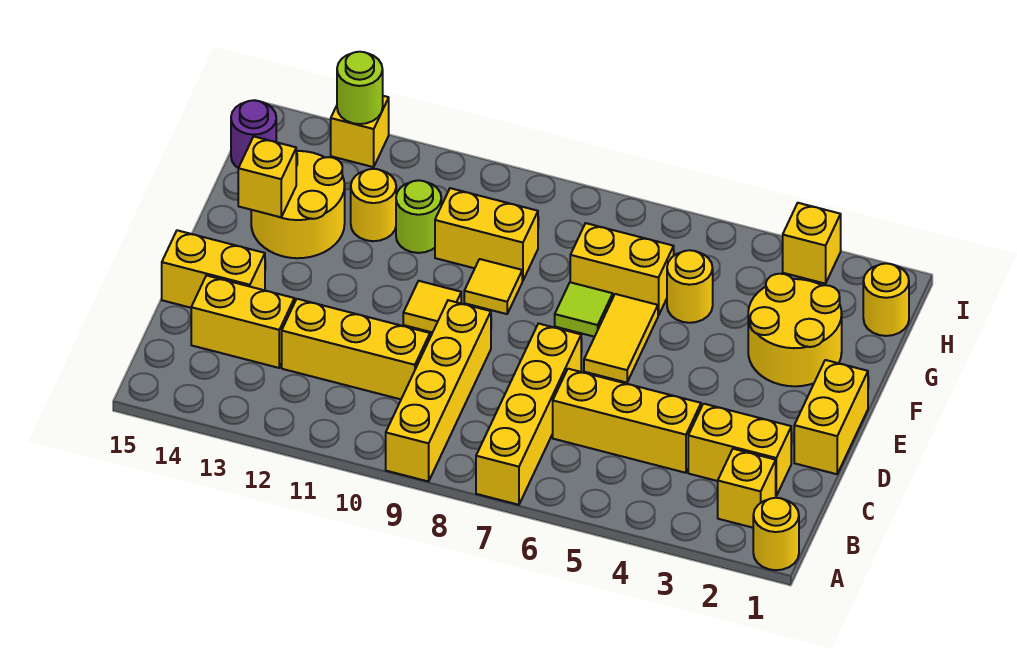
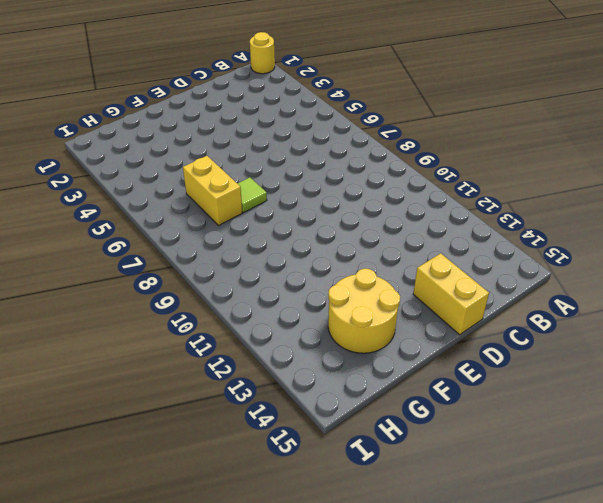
none -> yellow 1x4 brick [476,324,581,505]
none -> yellow 1x4 brick [386,300,491,482]
none -> yellow 1x1 brick [718,449,776,528]

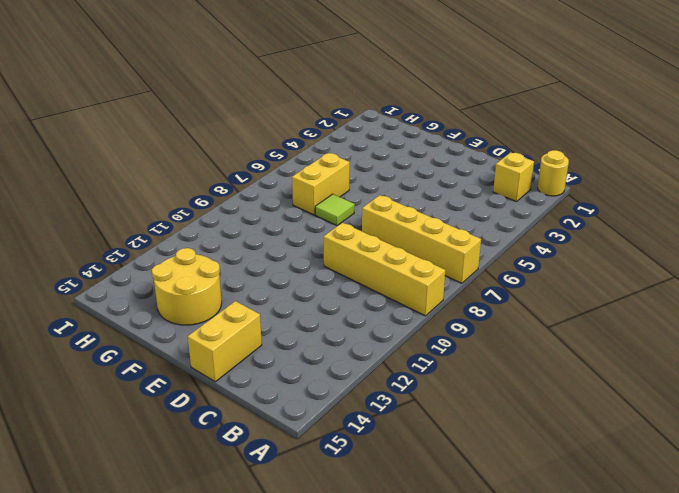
none -> yellow 1x2 brick [688,404,791,496]
none -> yellow 1x3 brick [553,369,701,473]
none -> yellow 1x3 brick [282,299,430,399]

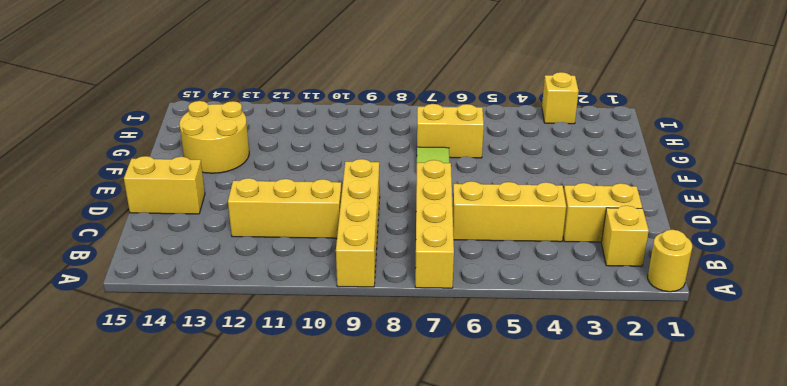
none -> yellow 1x2 brick [191,275,294,368]
none -> yellow 1x2 brick [794,360,868,474]
none -> yellow 1x2 tile [584,294,658,383]

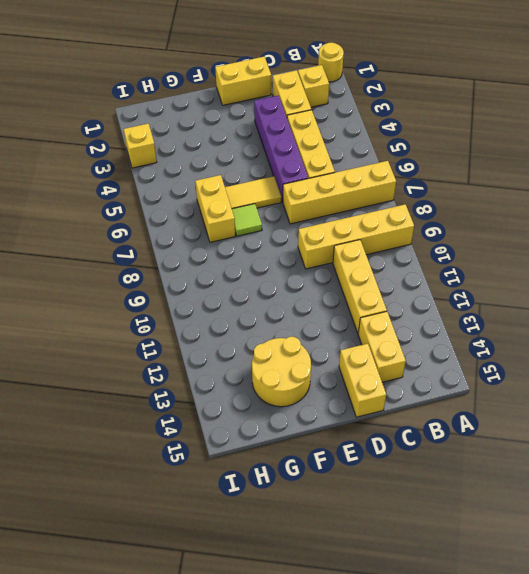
purple 1x4 brick [254,95,308,202] -> none
none -> yellow 1x1 tile [403,281,461,332]
none -> yellow 2x2 round brick [748,274,842,386]
none -> yellow 1x1 tile [464,259,522,314]

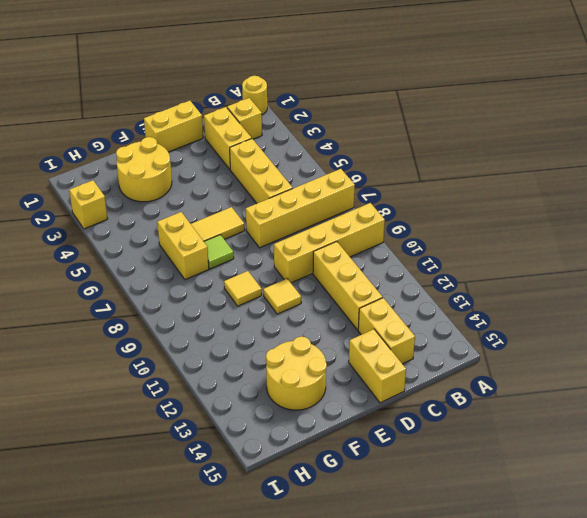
none -> yellow 1x1 round brick [667,250,713,323]
none -> yellow 1x2 brick [435,188,538,281]
none -> lime 1x1 round brick [396,180,441,253]

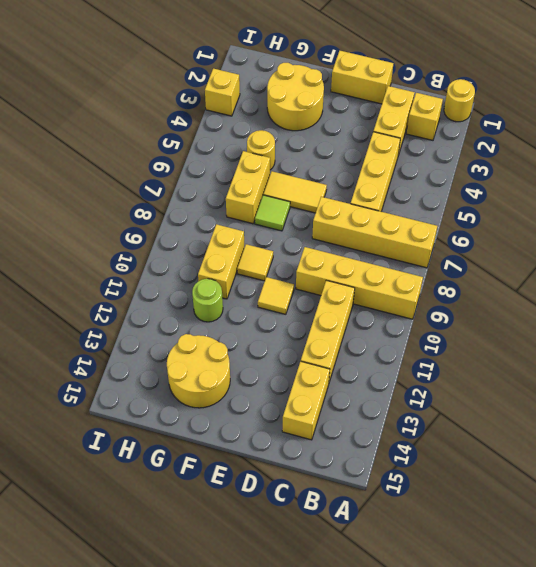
none -> yellow 1x2 brick [162,230,265,308]
none -> yellow 1x1 round brick [351,169,396,241]
none -> yellow 1x1 round brick [863,263,909,336]

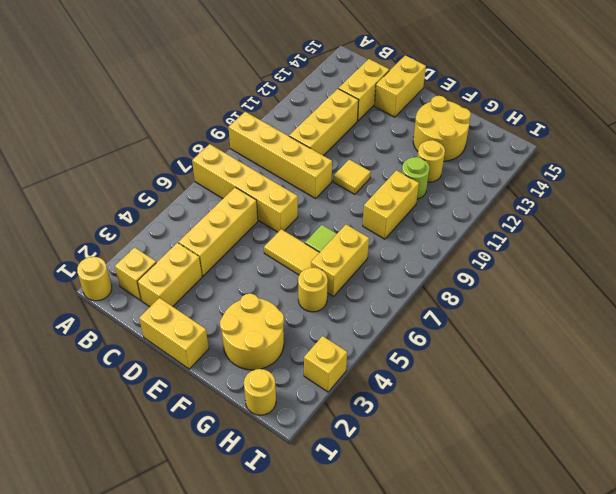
none -> yellow 1x1 tile [464,259,522,314]
none -> purple 1x1 round brick [231,100,276,168]
none -> yellow 1x1 brick [331,96,389,167]

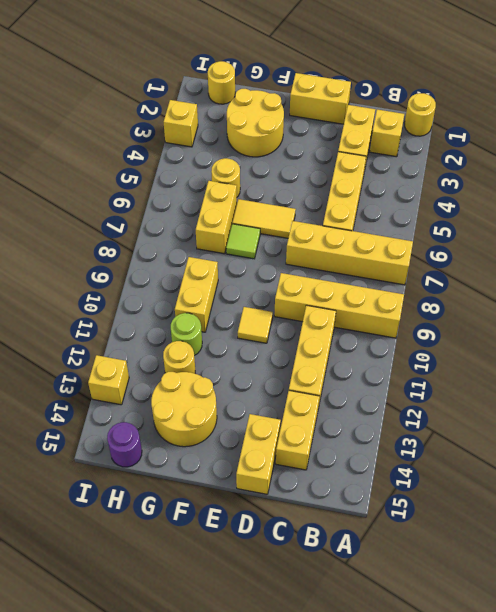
none -> yellow 1x1 tile [464,259,522,314]
none -> yellow 1x1 brick [238,136,296,217]
none -> lime 1x1 round brick [337,52,383,124]

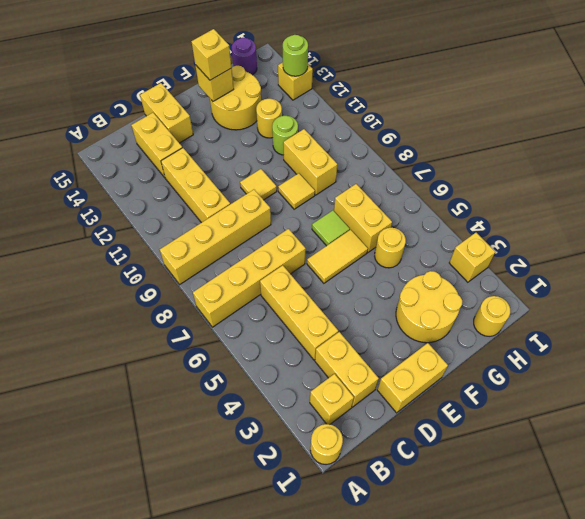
yellow 1x1 brick [191,29,231,80] -> none

